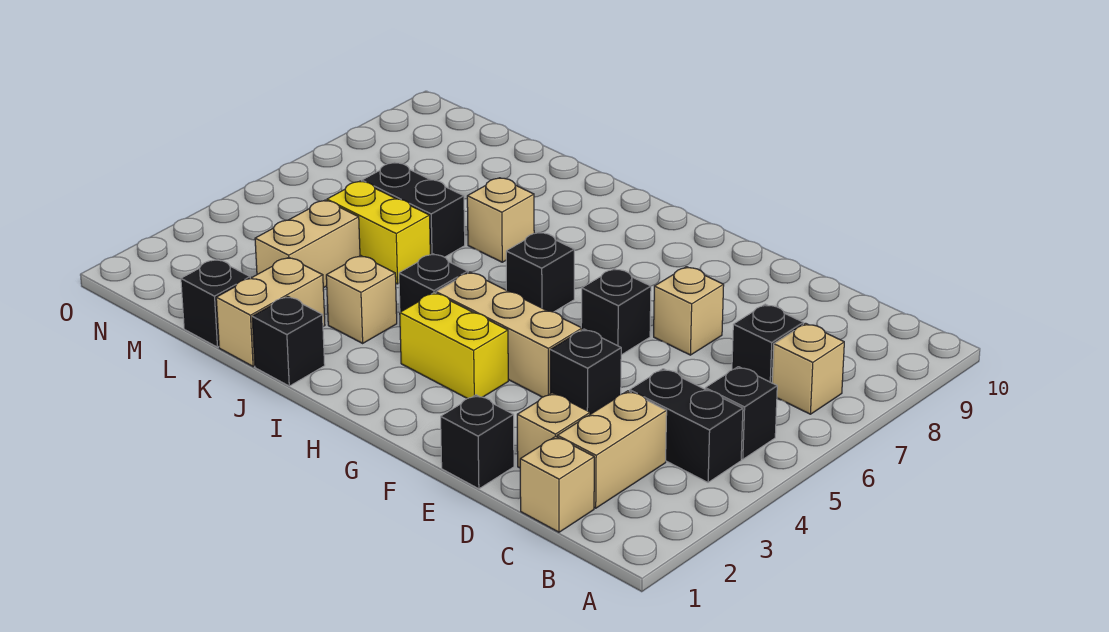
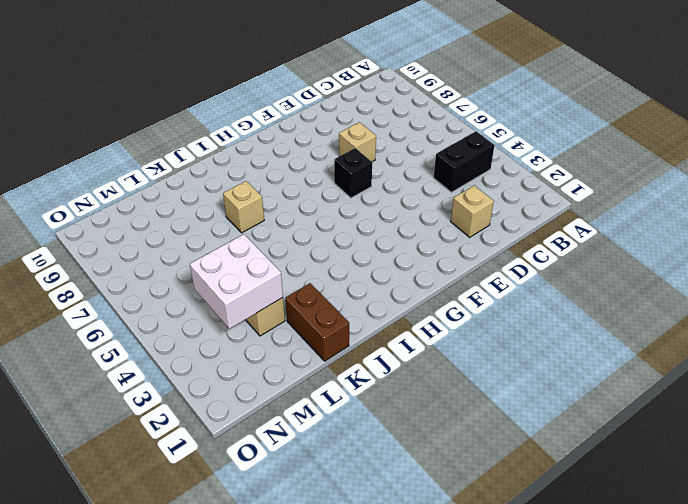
brown 1x2 brick [285,283,349,361] -> tan 1x2 brick [216,257,325,367]
white 2x2 brick [190,234,283,329] -> none
none -> black 1x1 brick [705,367,777,459]
none -> tan 1x1 brick [772,323,844,414]
none -> tan 1x1 brick [520,436,594,532]

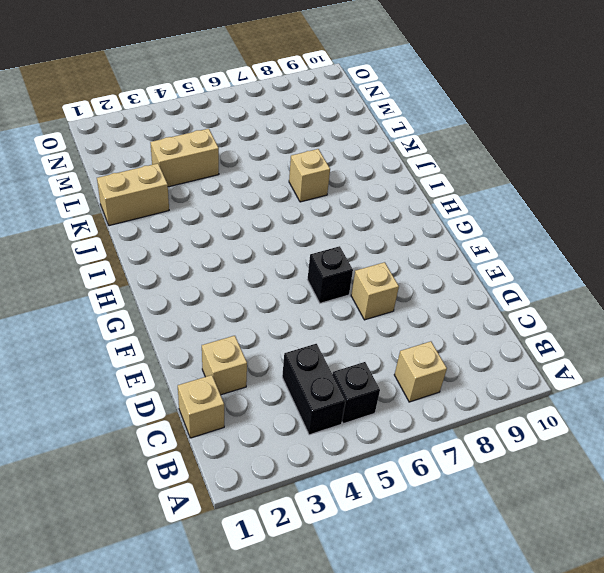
none -> tan 1x2 brick [557,391,667,508]
none -> black 1x1 brick [732,304,803,383]
none -> black 1x1 brick [441,395,514,489]

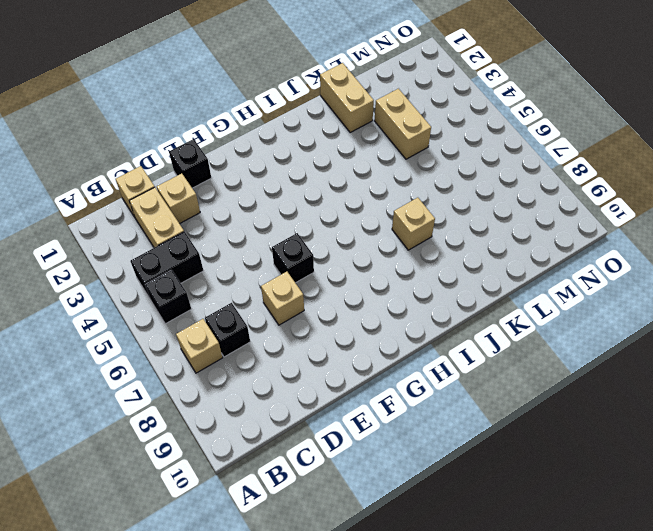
none -> black 1x1 brick [550,329,621,414]
none -> tan 1x3 brick [436,272,582,397]
none -> yellow 1x2 brick [400,293,508,399]

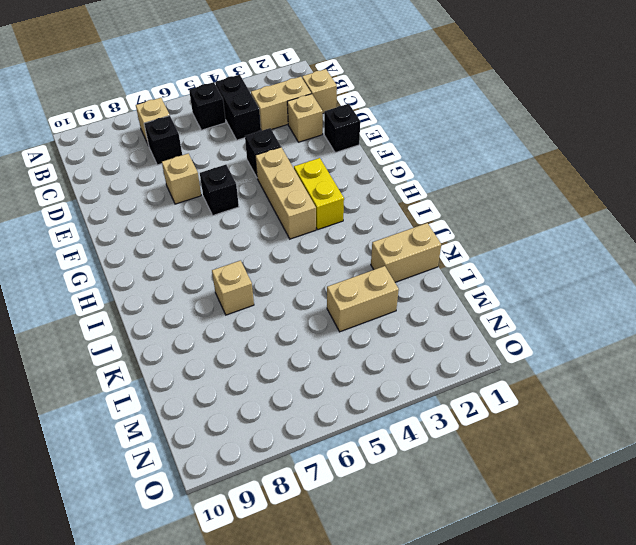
none -> black 1x1 brick [506,232,574,312]
none -> black 1x1 brick [399,254,468,312]
none -> black 1x1 brick [252,296,325,386]

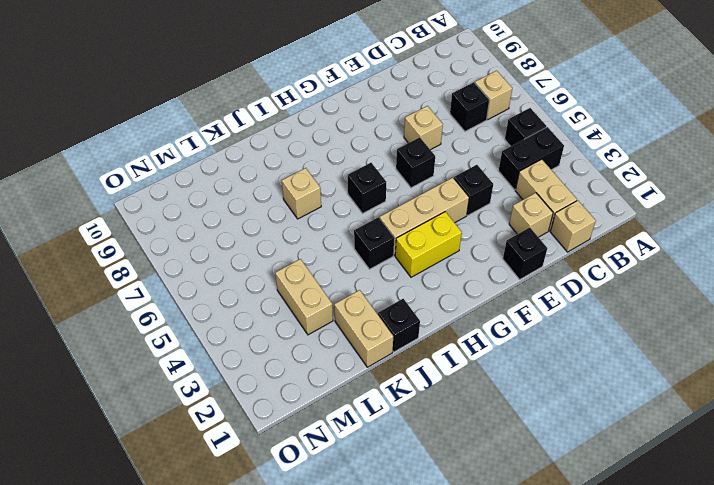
none -> tan 1x1 brick [326,256,397,343]
none -> yellow 1x2 brick [327,181,430,284]
none -> black 1x2 brick [362,162,465,257]

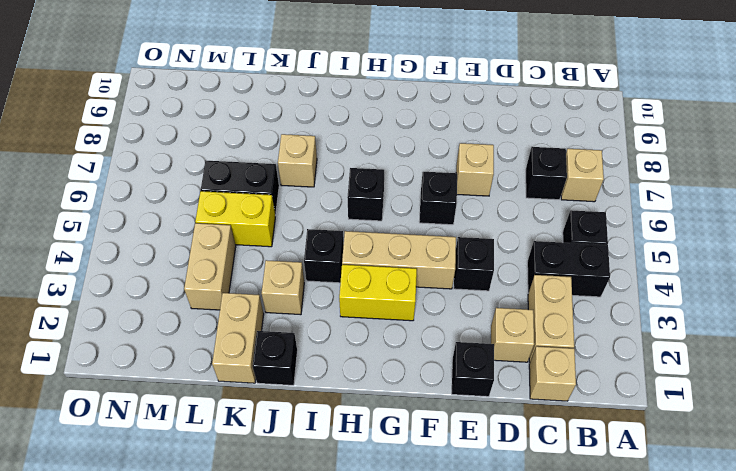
none -> black 1x1 brick [181,259,250,347]

